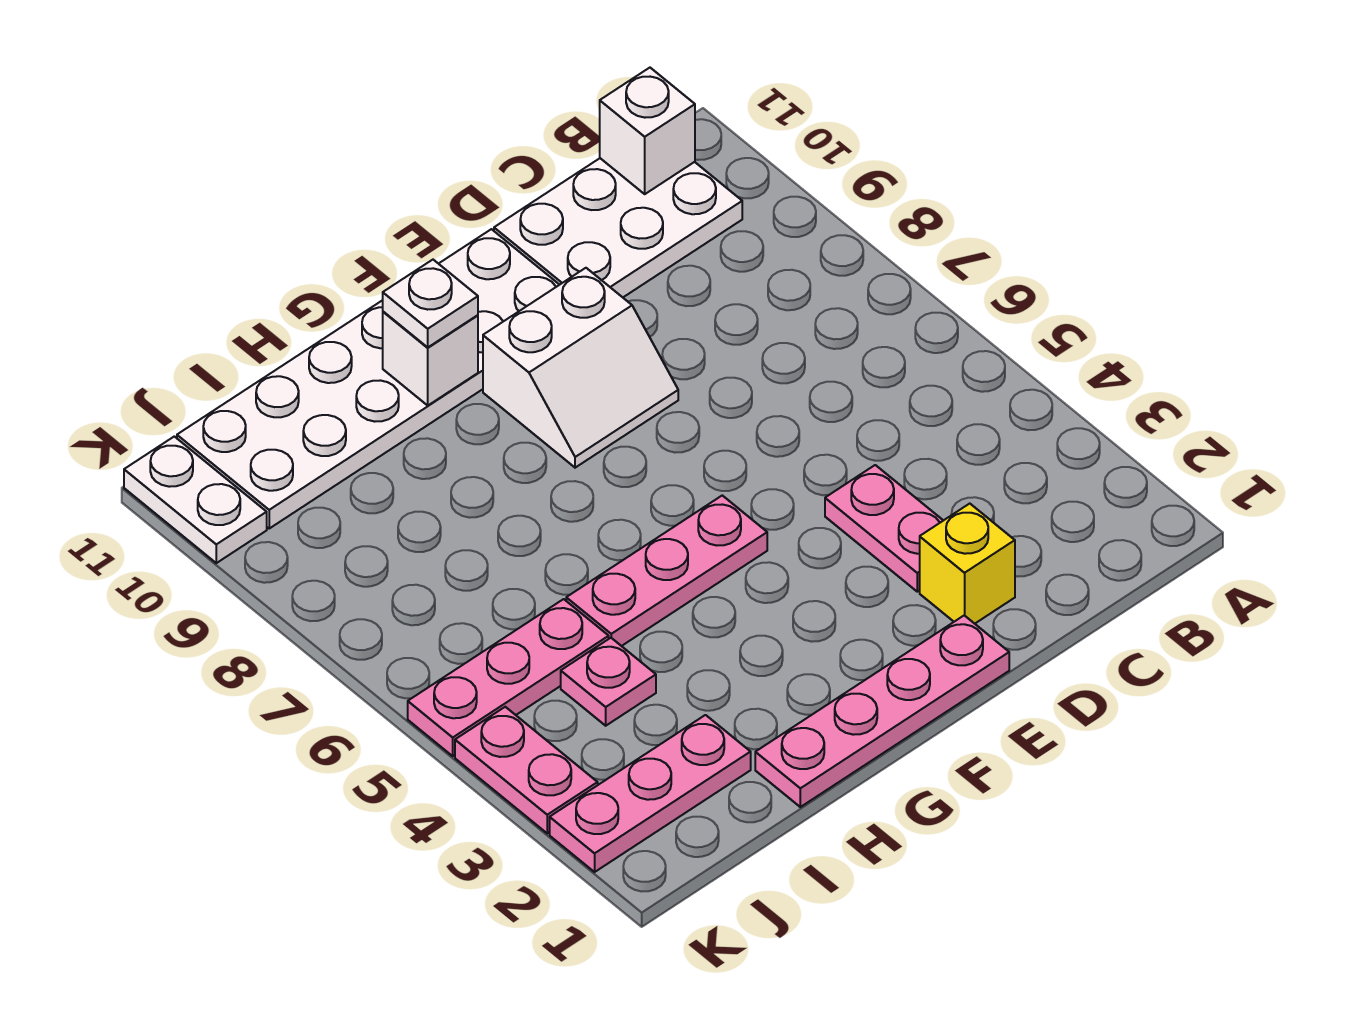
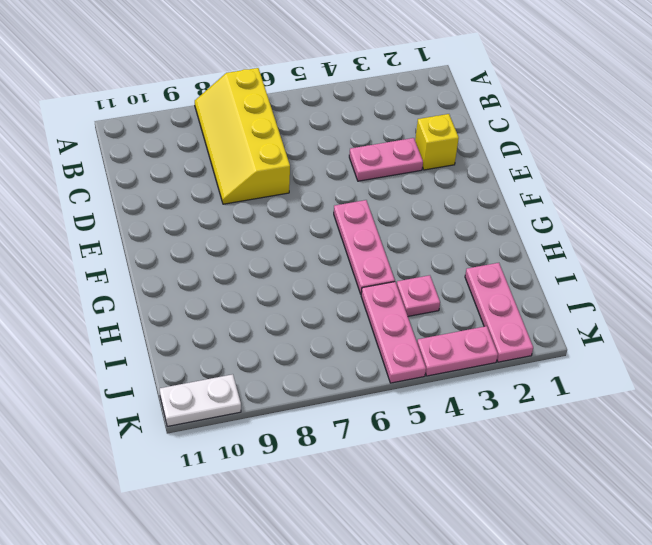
yellow 2x4 slope [195,68,290,204] -> none
none -> white 2x3 plate [494,158,742,297]
none -> pink 1x4 plate [755,615,1009,807]
none -> white 2x2 slope [483,268,678,468]

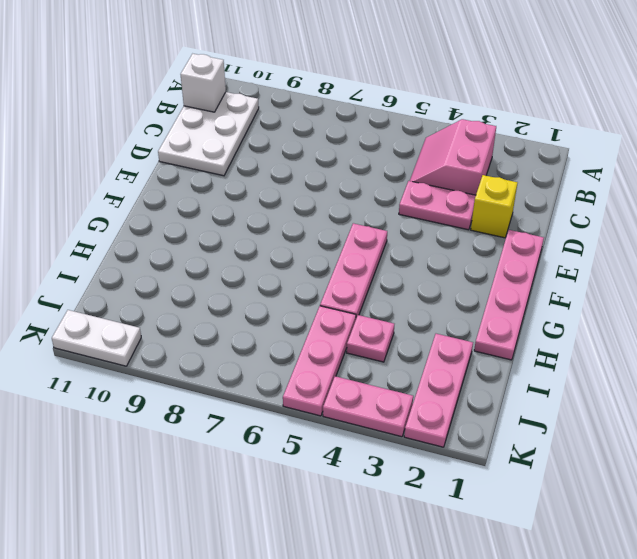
pink 2x2 slope [410,119,496,195] -> none
none -> white 2x2 slope [483,268,678,468]
none -> white 2x6 plate [177,229,559,528]
none -> white 1x1 brick [383,312,478,405]

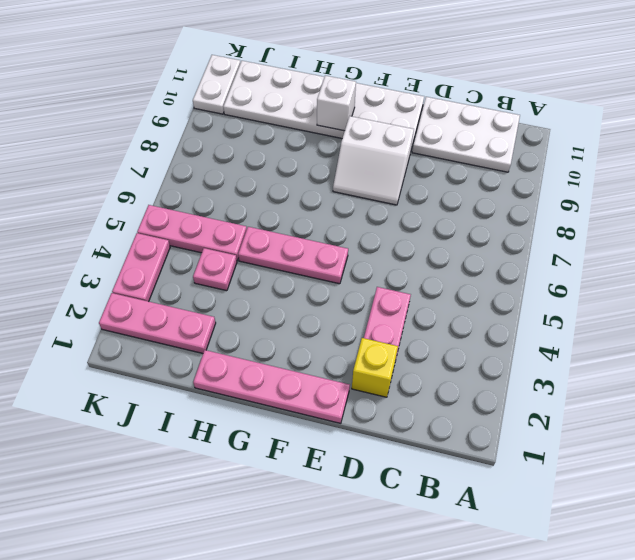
none -> white 1x1 brick [600,68,695,194]
none -> white 1x1 plate [383,260,478,347]

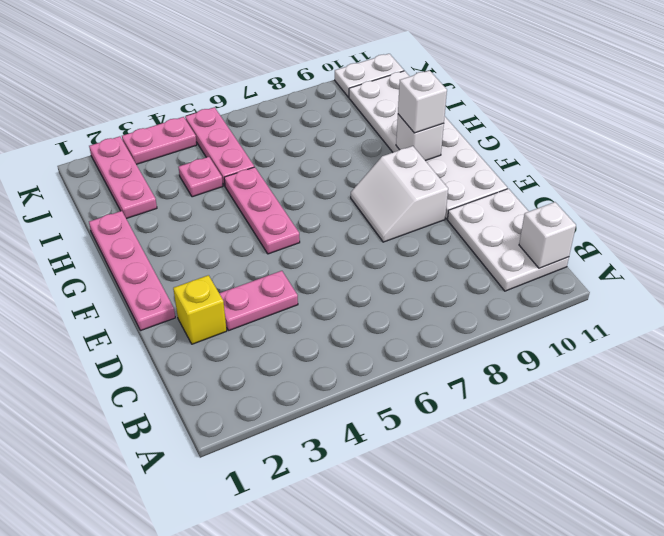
white 1x1 brick [398,71,447,133] -> white 1x1 plate [383,260,478,347]

